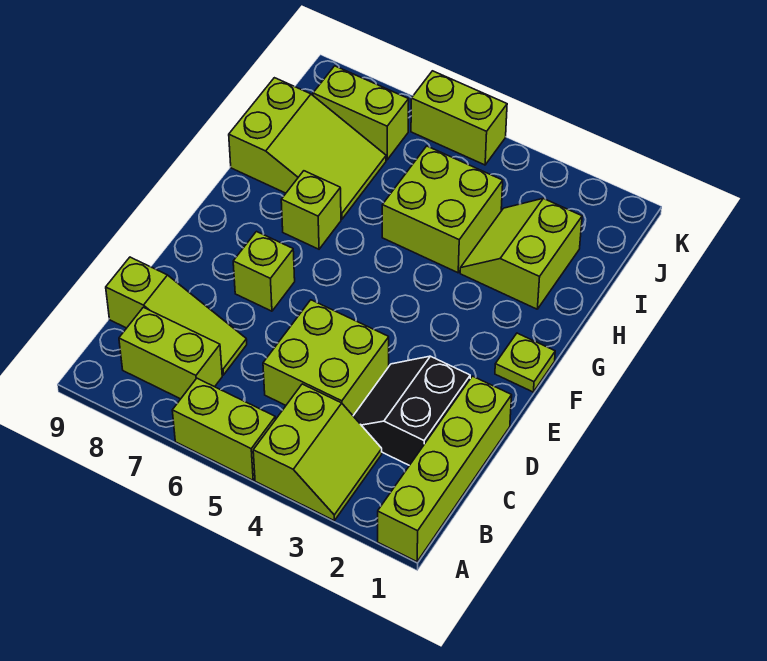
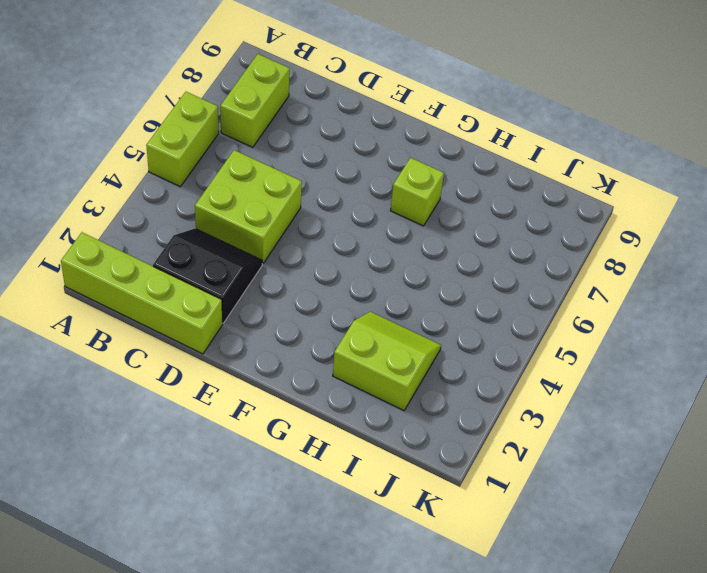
none -> lime 2x2 slope [253,384,382,520]
none -> lime 1x3 slope [106,257,247,375]
none -> lime 1x1 brick [233,232,295,311]

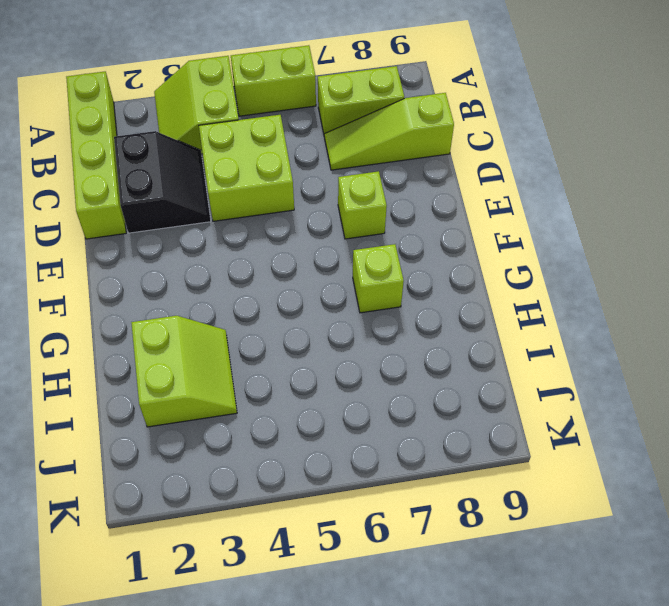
none -> lime 1x1 plate [495,333,555,392]
none -> lime 2x2 brick [382,146,503,273]
none -> lime 2x3 slope [229,78,386,219]

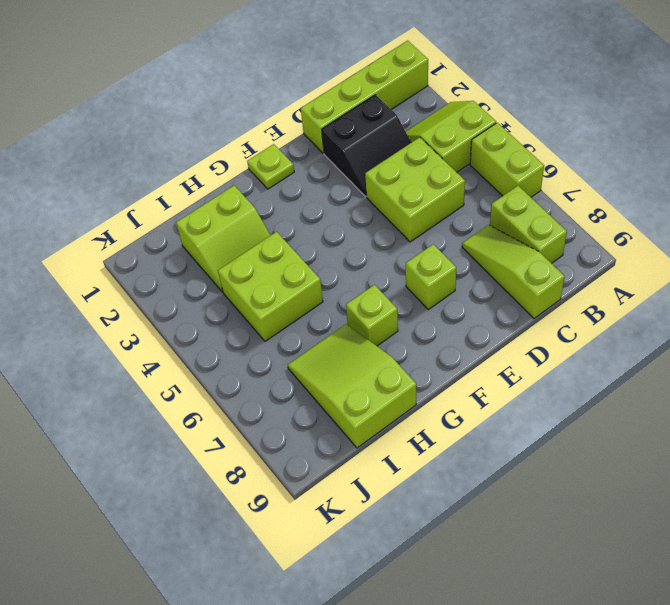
none -> lime 1x2 brick [313,66,409,160]
none -> lime 1x2 brick [411,71,507,165]

